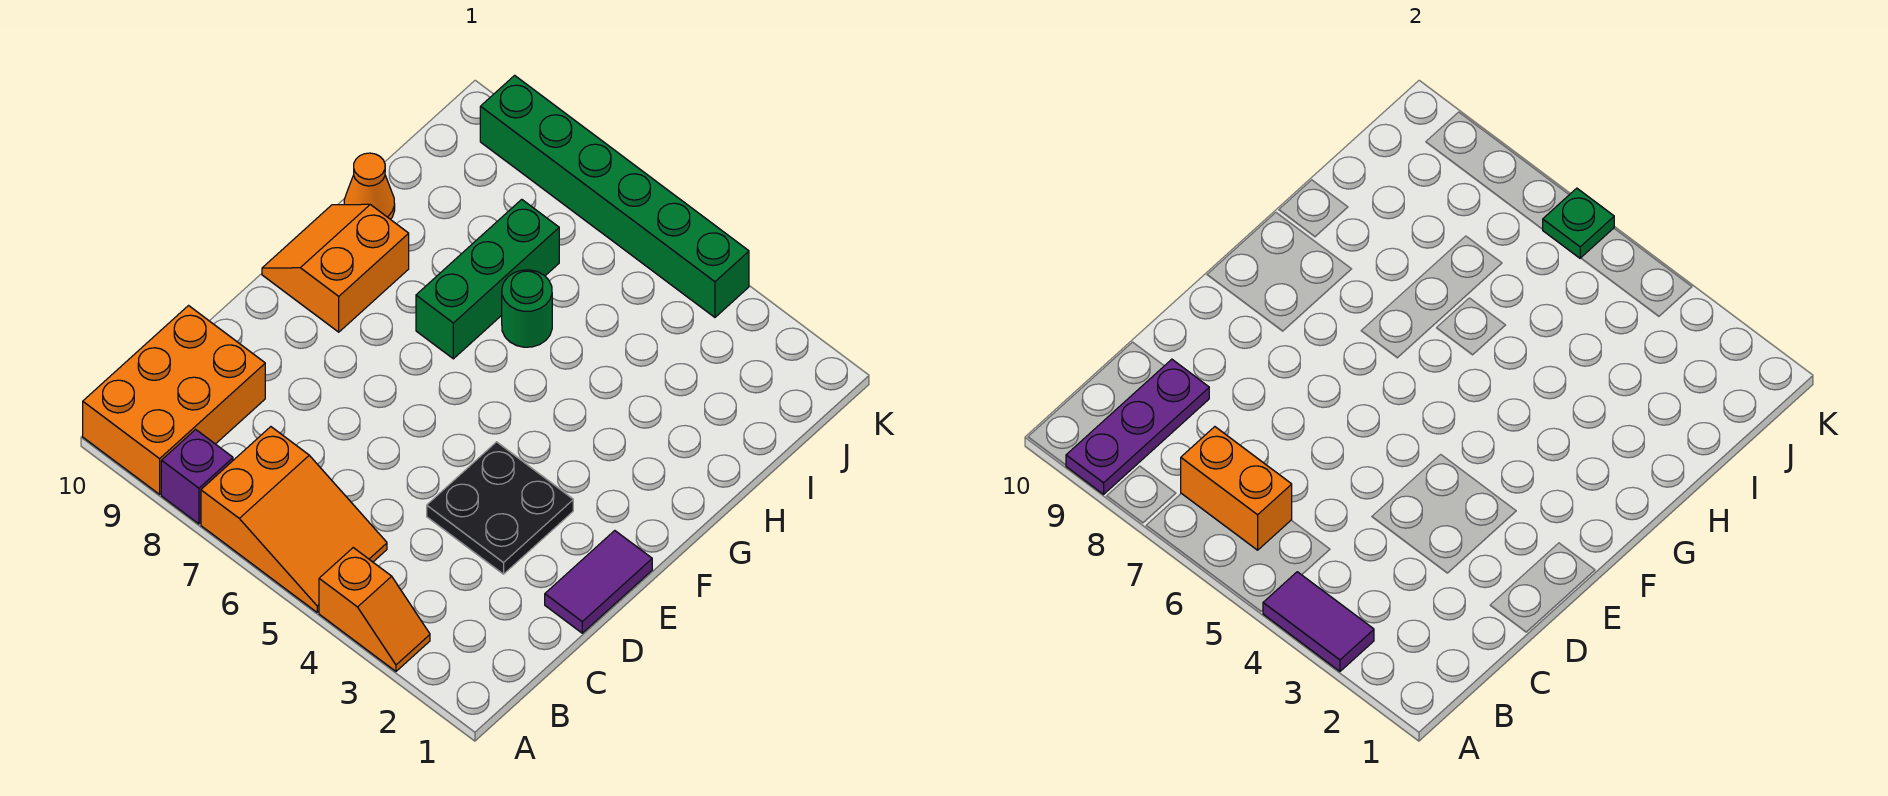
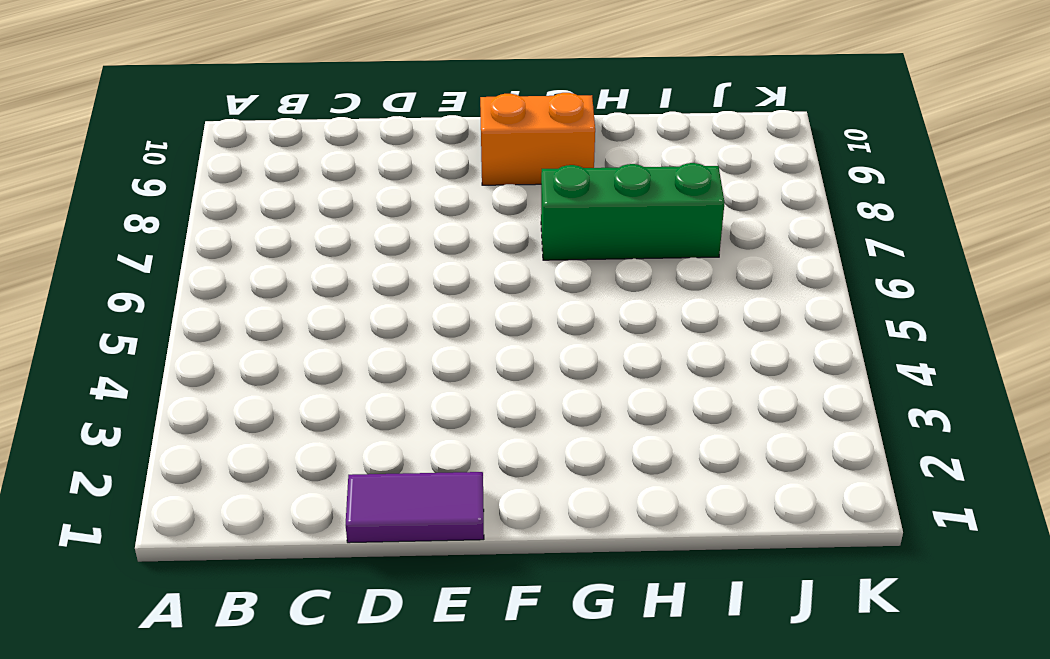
none -> orange 1x2 slope [319,548,430,671]
none -> orange 2x3 slope [201,427,387,612]
none -> purple 1x1 brick [161,430,233,524]

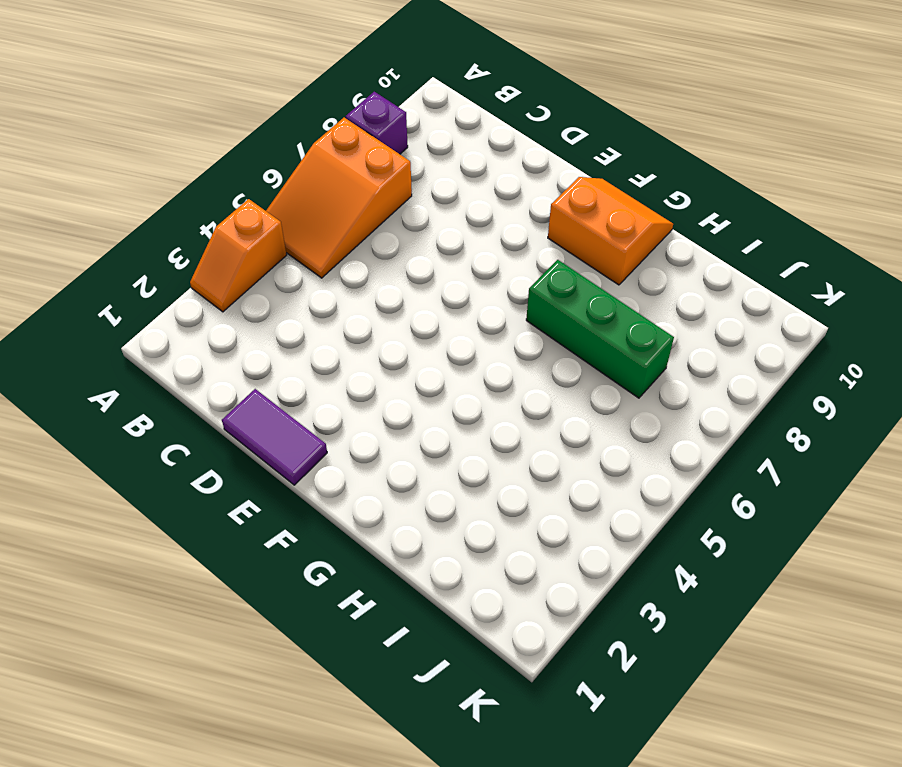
none -> orange 2x3 brick [83,306,265,494]
none -> black 2x2 plate [427,442,573,574]
none -> green 1x1 round brick [502,270,552,347]

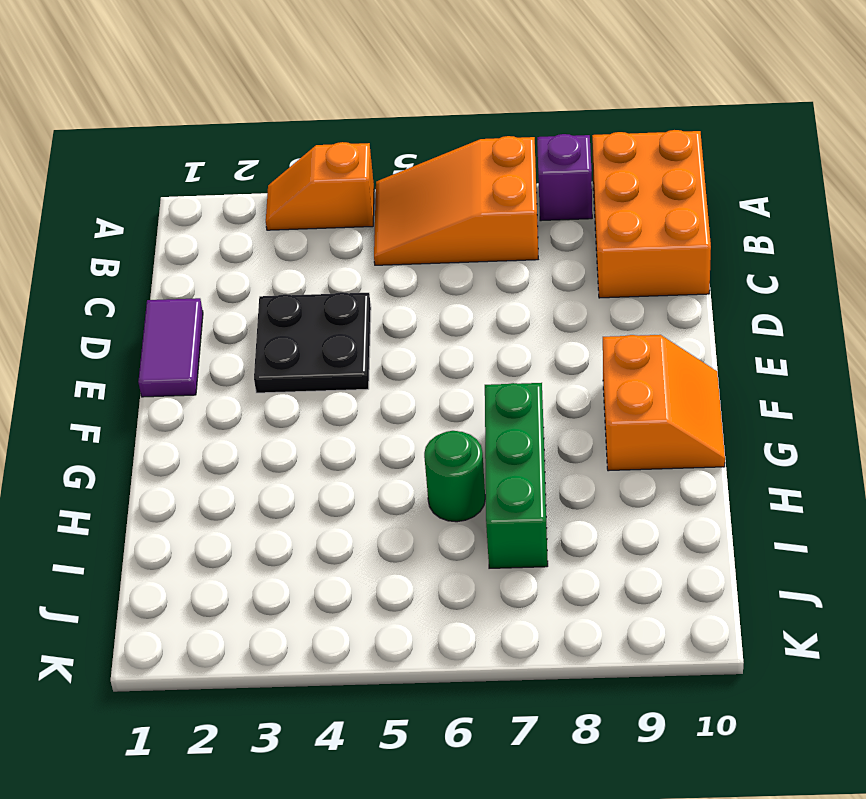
none -> orange 1x1 cone [344,153,395,220]
none -> green 1x6 brick [480,75,749,317]
none -> purple 1x2 tile [1263,572,1374,671]

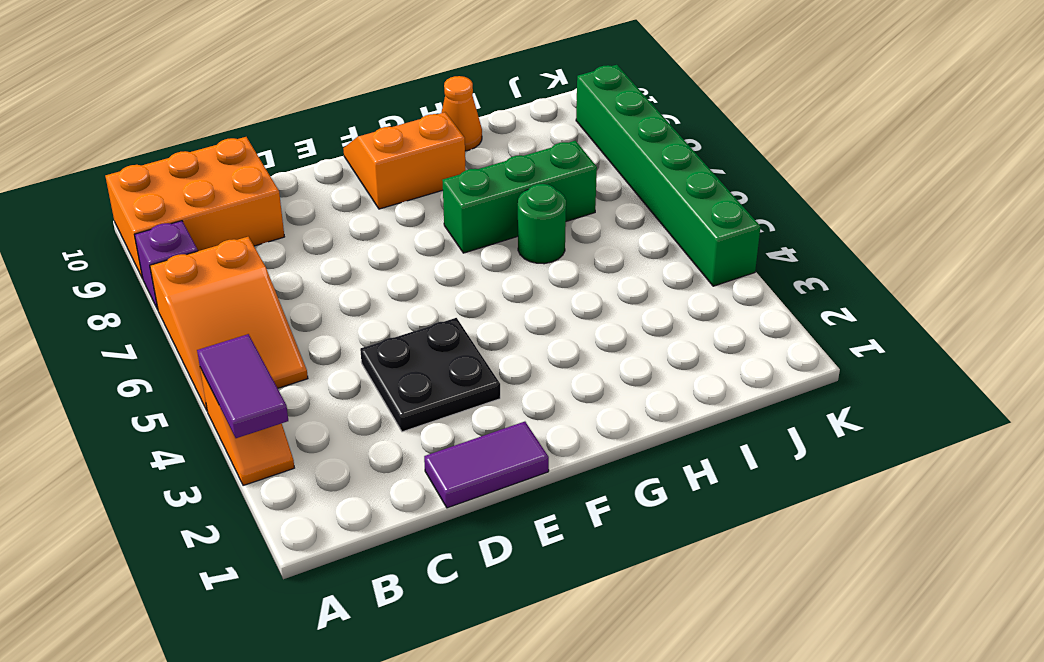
none -> purple 1x3 plate [1066,359,1209,494]
none -> orange 1x2 brick [1181,427,1292,550]
none -> green 1x1 plate [1542,188,1614,258]

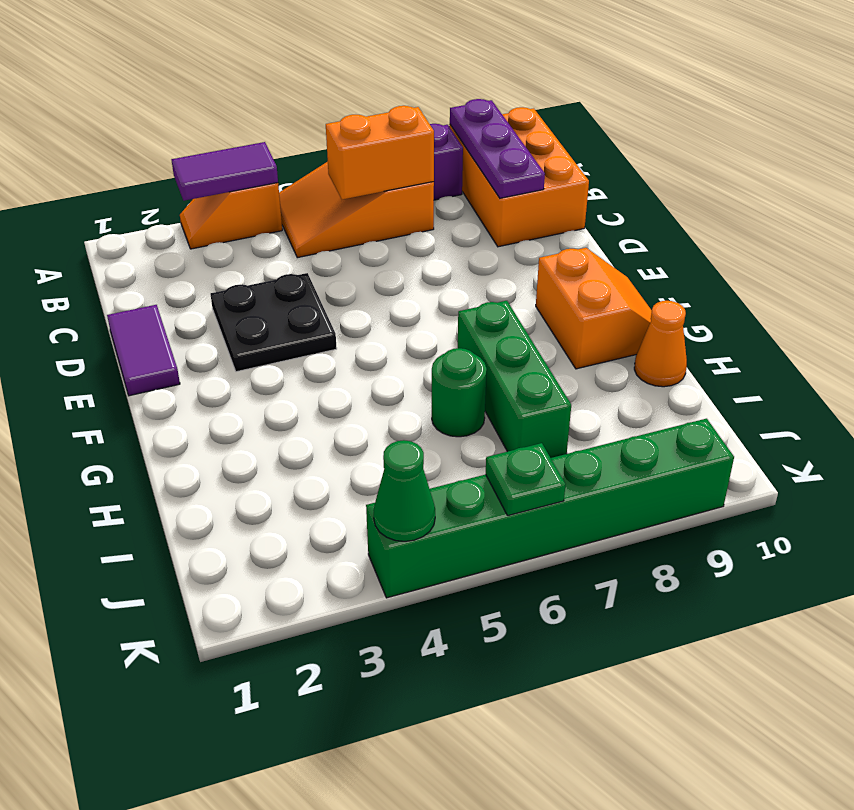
green 1x1 cone [374,440,435,541] -> none

